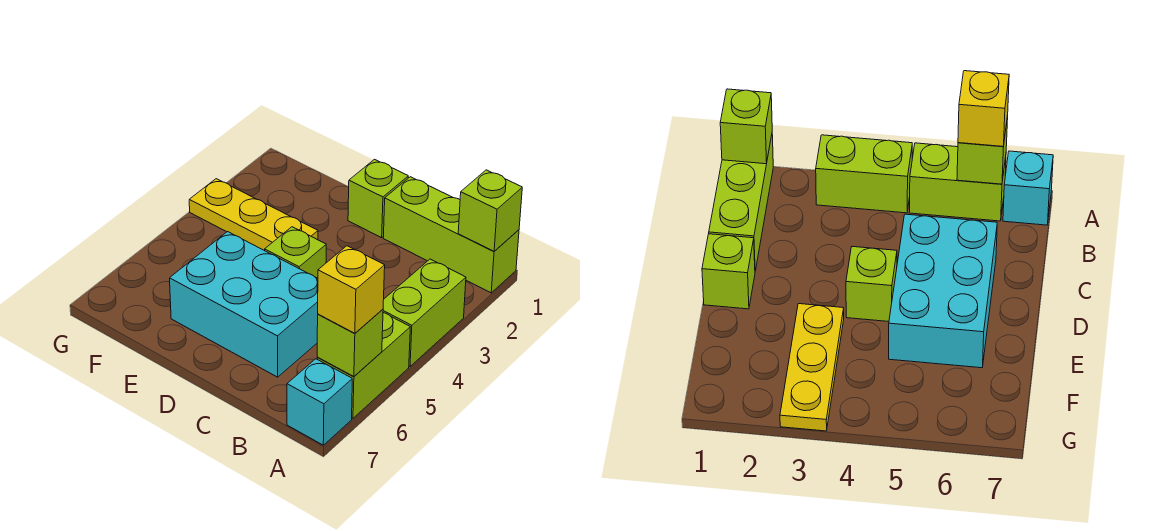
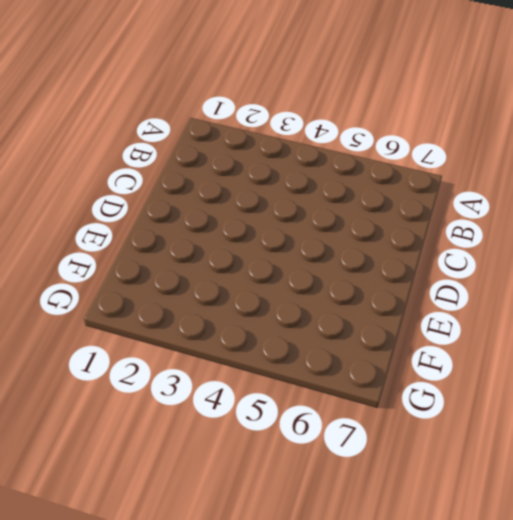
none -> lime 1x3 brick [383,177,519,293]
none -> lime 1x2 brick [383,259,466,366]

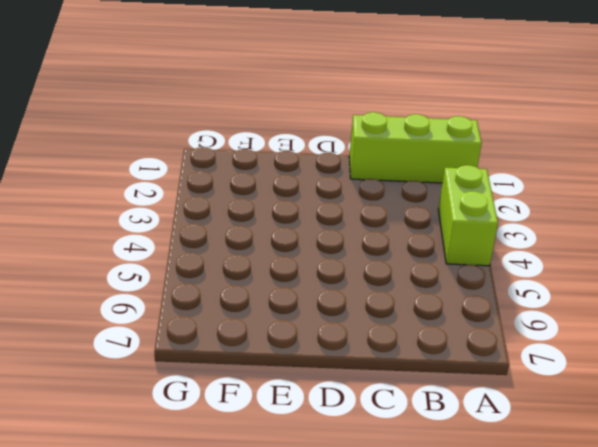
none -> lime 1x2 brick [317,313,410,418]
none -> cyan 1x1 brick [287,359,352,445]

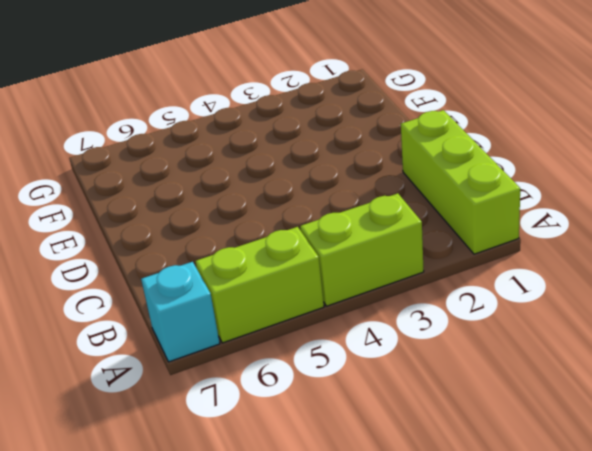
none -> cyan 2x3 brick [170,232,318,377]
none -> lime 1x1 brick [348,159,408,238]

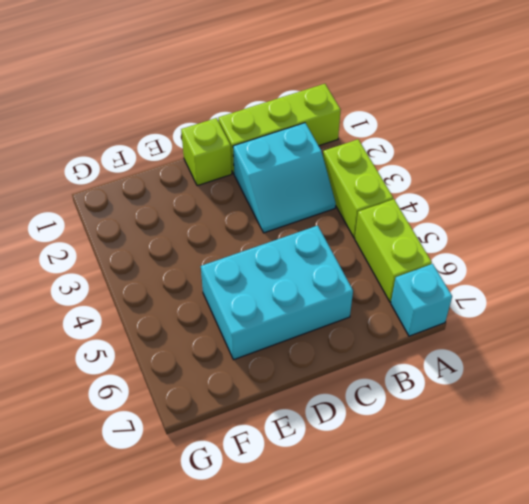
cyan 2x2 slope [233,123,336,233] -> none
none -> lime 1x1 brick [265,227,326,278]
none -> yellow 1x3 plate [189,179,318,251]

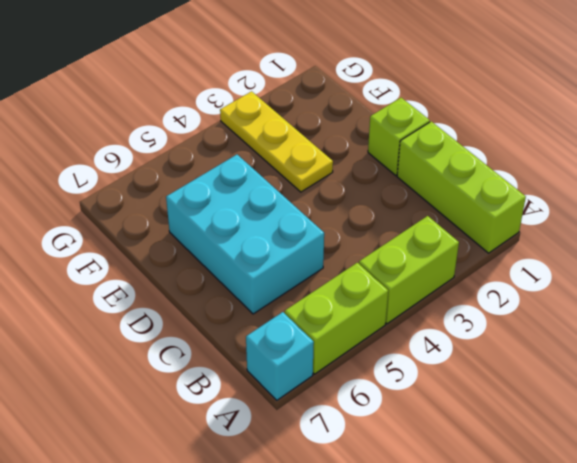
none -> lime 1x1 brick [265,227,326,278]
none -> lime 1x1 brick [458,170,522,251]

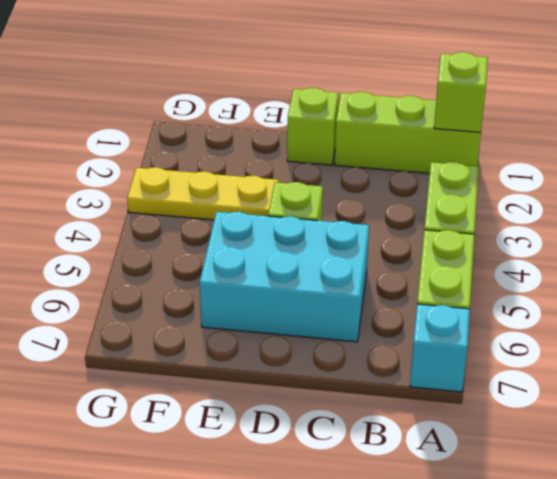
none -> lime 1x1 brick [317,309,383,377]
none -> yellow 1x1 brick [318,246,385,334]

